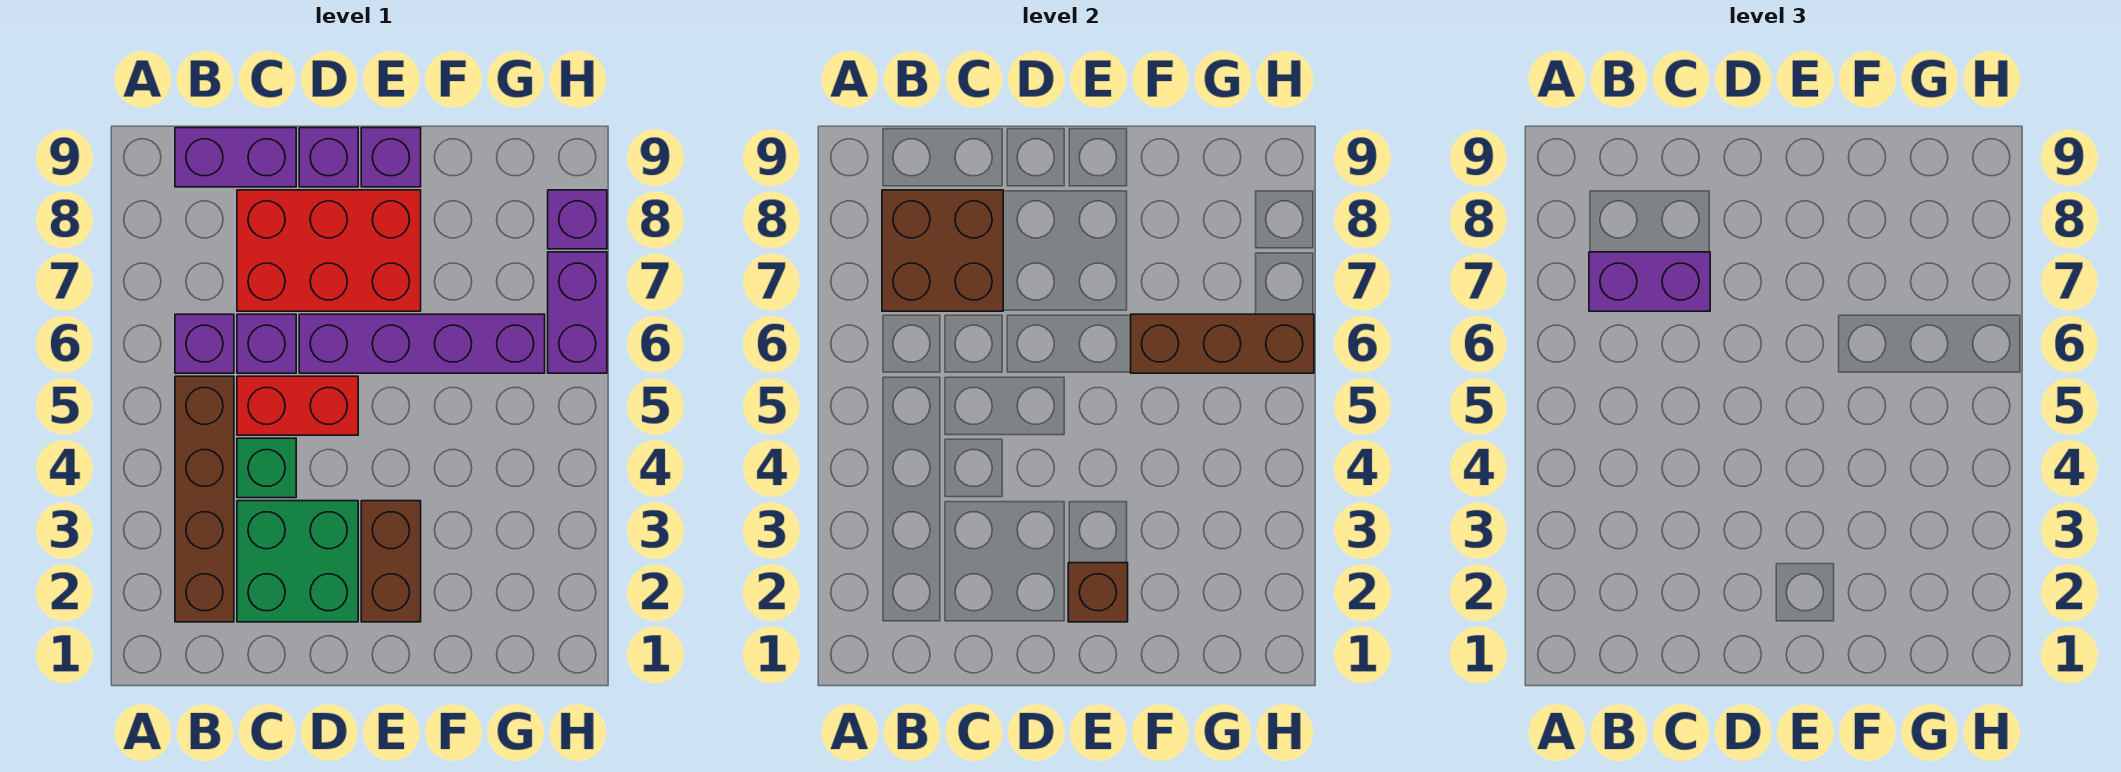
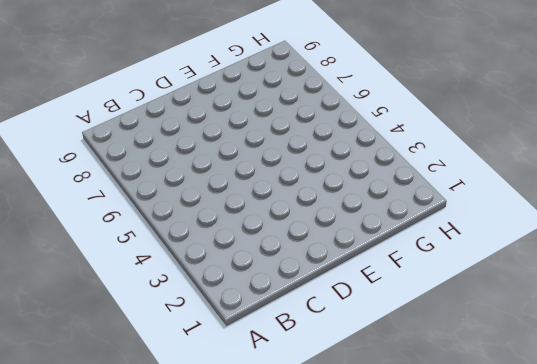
none -> brown 1x4 brick [175,376,234,622]
none -> purple 1x1 brick [175,314,234,373]
none -> purple 1x2 brick [175,128,296,187]

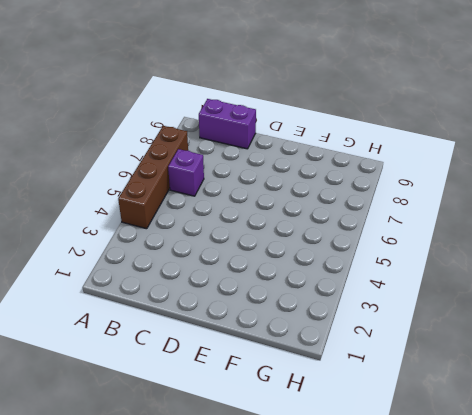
brown 1x4 brick [118,126,188,229] -> brown 1x4 brick moved to [175,376,234,622]
none -> green 2x2 brick [237,501,358,622]
none -> green 1x1 brick [237,438,296,498]
none -> red 1x2 brick [237,376,358,435]

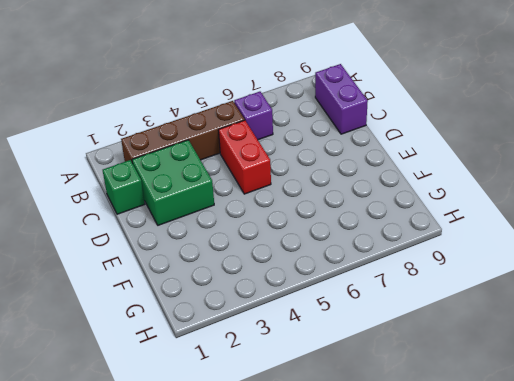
green 1x1 brick [103,160,145,214] -> green 1x1 brick moved to [237,438,296,498]
none -> purple 1x1 brick [237,314,296,373]
none -> red 2x3 brick [237,190,421,311]
none -> purple 1x4 brick [299,314,545,373]

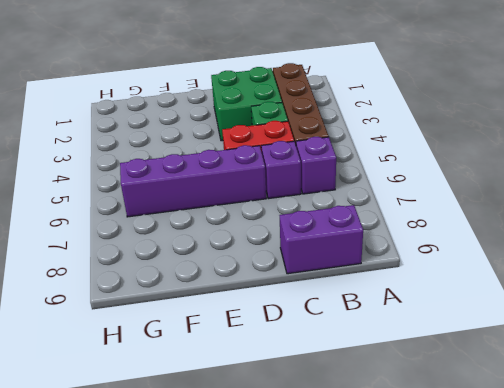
none -> red 2x3 brick [237,190,421,311]
none -> purple 1x1 brick [299,128,358,187]
none -> brown 1x2 brick [361,501,421,622]

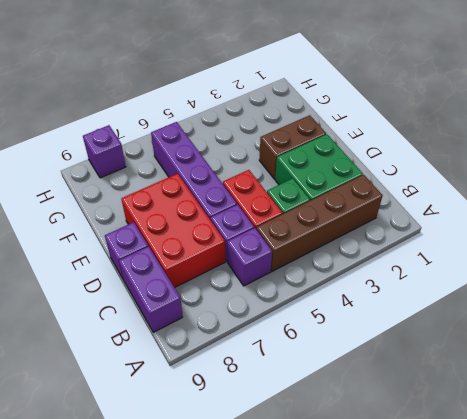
none -> purple 1x1 brick [361,128,421,187]
none -> purple 1x2 brick [548,252,607,373]
none -> brown 2x2 brick [882,190,1003,311]

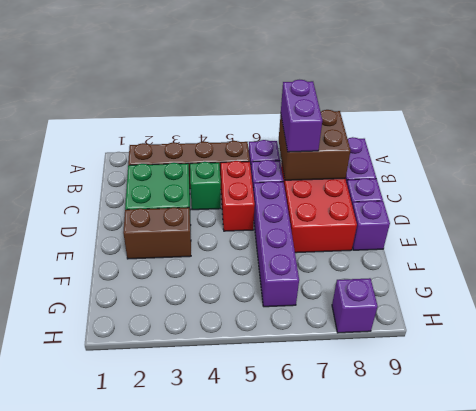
none -> purple 1x2 brick [548,252,607,373]
none -> brown 1x1 brick [1068,563,1128,622]
none -> brown 1x3 brick [1131,314,1314,373]

